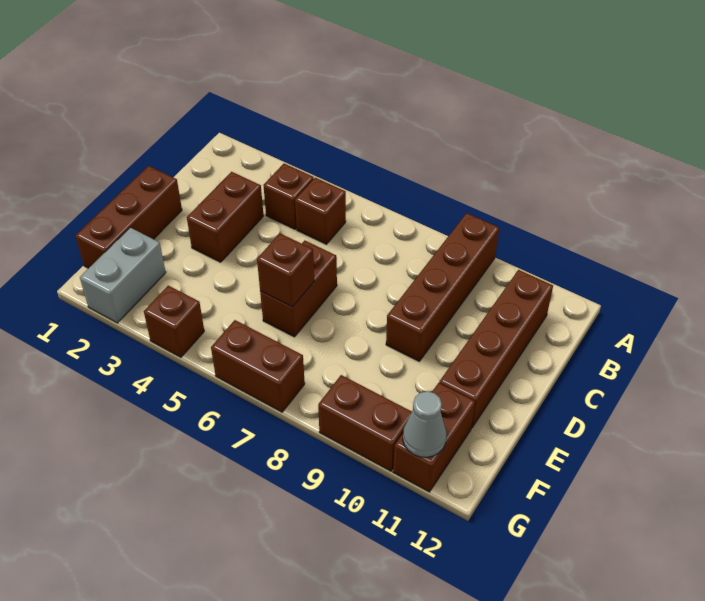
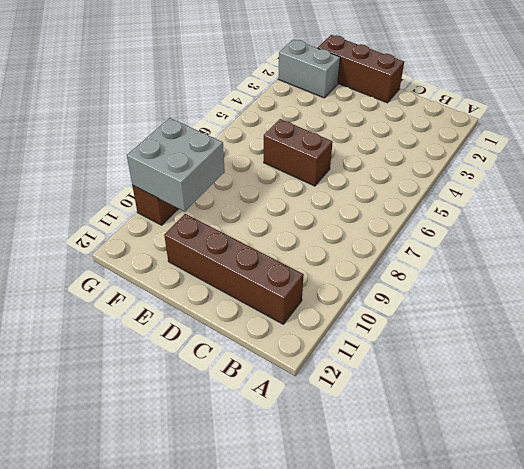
grey 2x2 brick [127,118,225,211] -> none
none -> brown 1x4 brick [386,213,499,361]
none -> brown 1x1 brick [263,164,314,229]
none -> brown 1x1 brick [295,178,346,244]

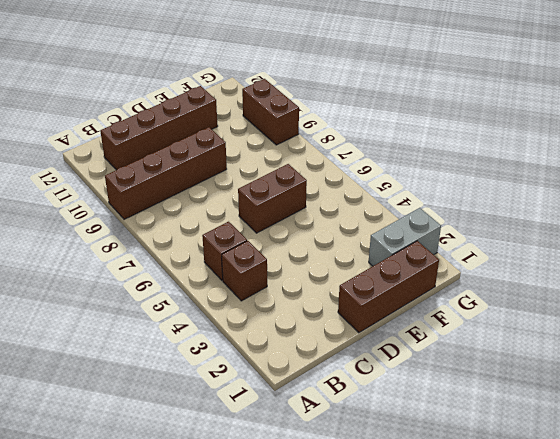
none -> brown 1x2 brick [187,172,264,262]
none -> brown 1x2 brick [393,383,475,492]
none -> brown 1x1 brick [144,286,204,357]

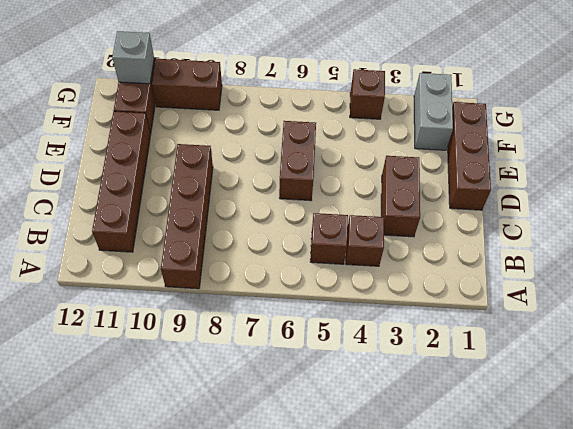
grey 1x1 brick [112,31,154,84] -> grey 1x1 cone [403,391,446,457]
none -> brown 1x2 brick [211,320,305,412]
none -> brown 1x1 brick [257,233,314,307]

